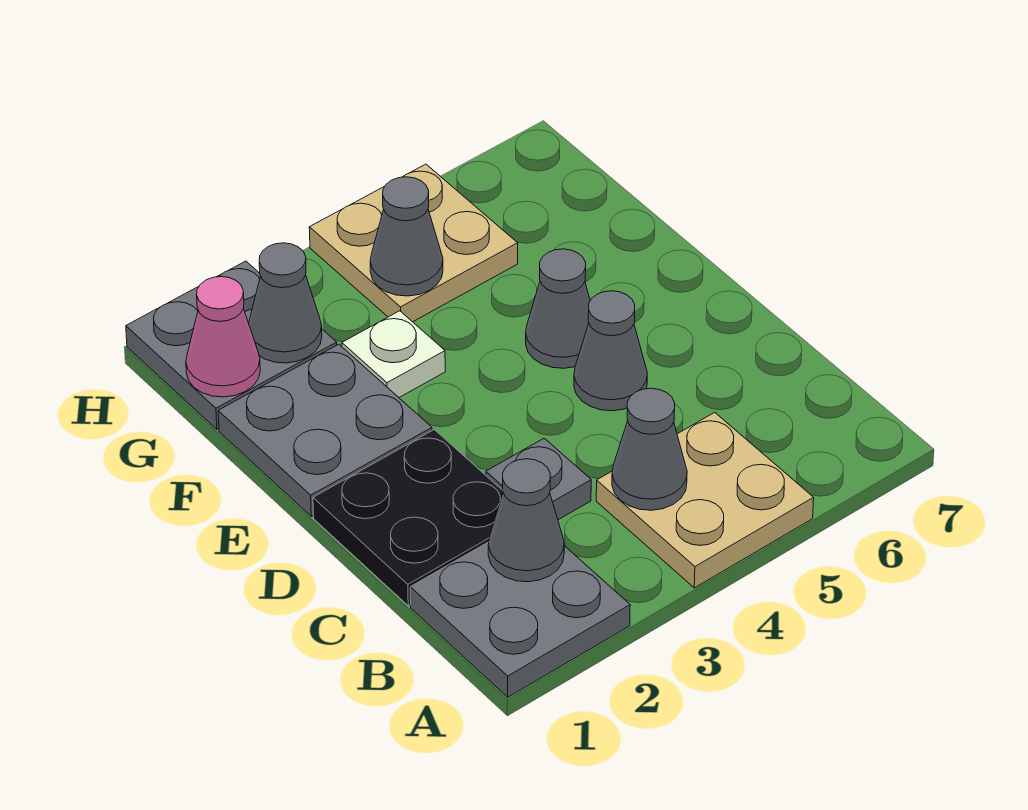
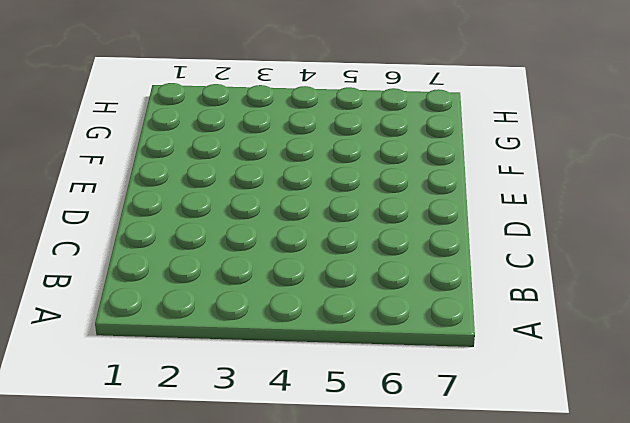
none -> grey 2x2 plate [410,542,630,697]
none -> tan 2x2 plate [596,413,814,588]
none -> black 2x2 plate [313,430,503,606]

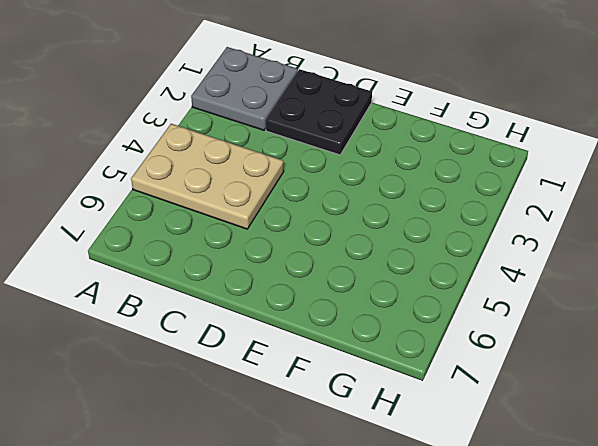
tan 2x3 plate [131,124,284,229] -> tan 2x2 plate [596,413,814,588]
none -> grey 1x1 plate [486,438,591,520]
none -> grey 1x1 cone [574,291,647,411]
none -> grey 2x2 plate [218,344,432,516]

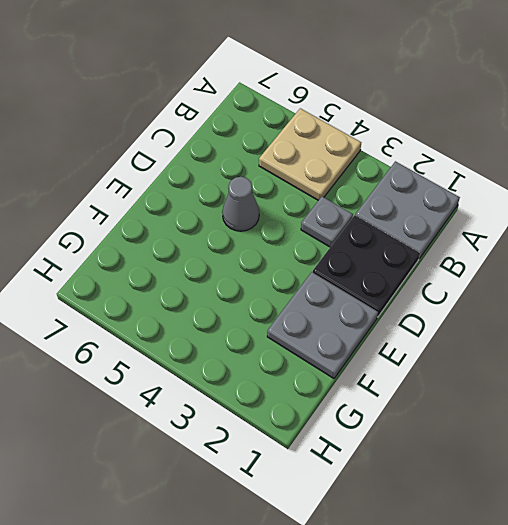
none -> grey 1x1 cone [526,249,590,368]
none -> white 1x1 plate [342,311,445,397]
none -> grey 2x2 plate [126,261,337,429]

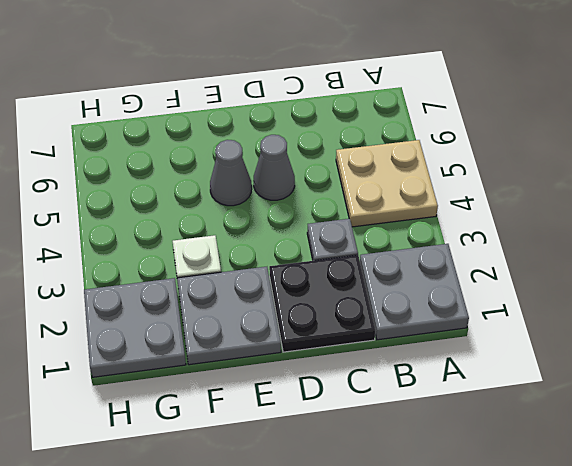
none -> tan 2x2 plate [309,164,518,322]
none -> grey 1x1 cone [488,459,564,582]
none -> grey 1x1 cone [612,388,687,510]

